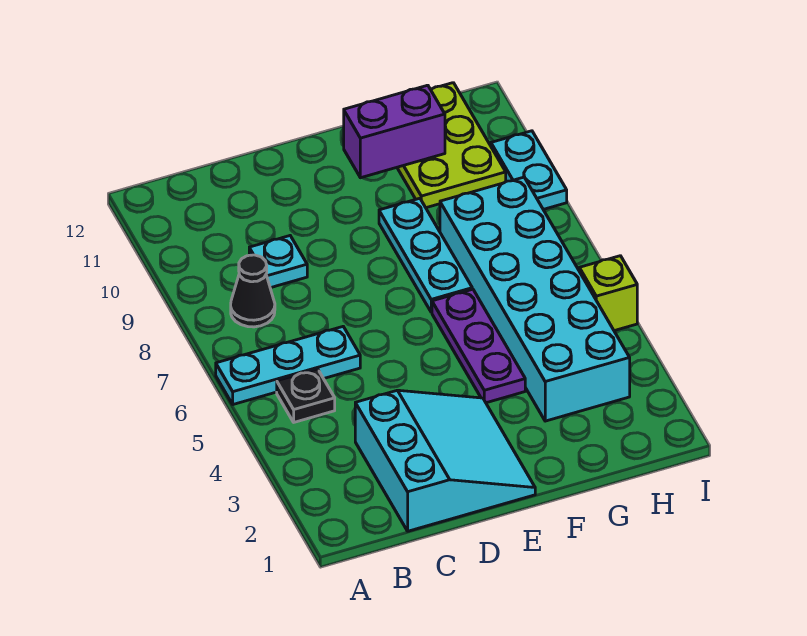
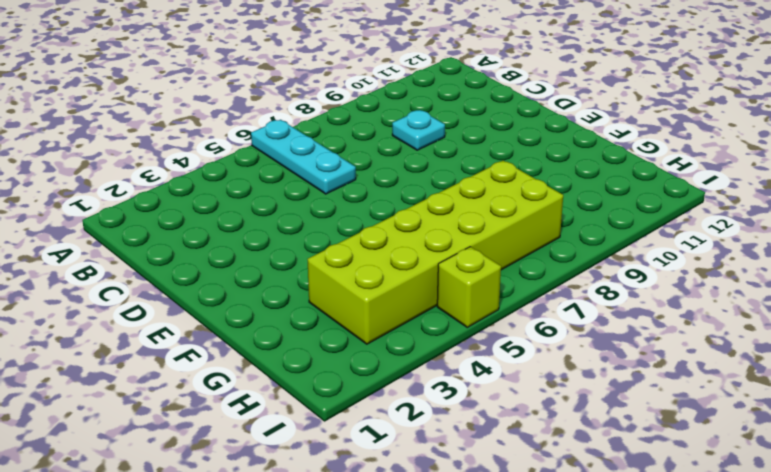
lime 2x6 brick [308,160,563,344] -> cyan 2x6 brick [440,177,630,421]
none -> black 1x1 plate [277,369,335,422]
none -> black 1x1 cone [231,255,275,327]
none -> cyan 3x3 slope [355,390,535,531]

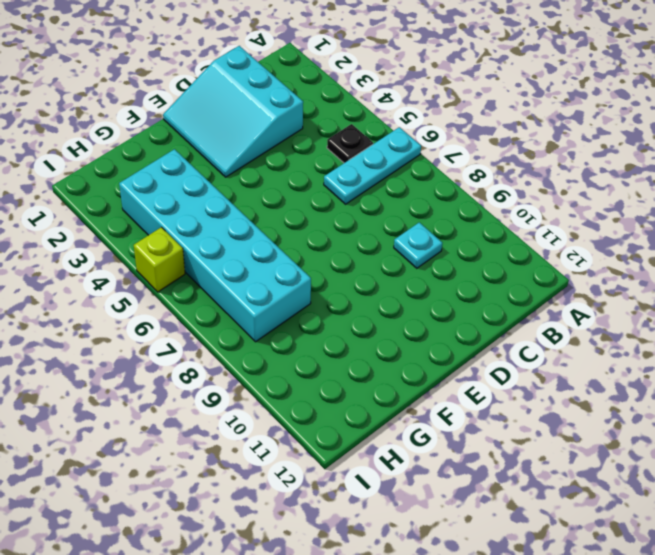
none -> black 1x1 cone [231,255,275,327]
none -> purple 1x3 plate [432,289,525,403]
none -> cyan 1x3 plate [379,198,472,312]

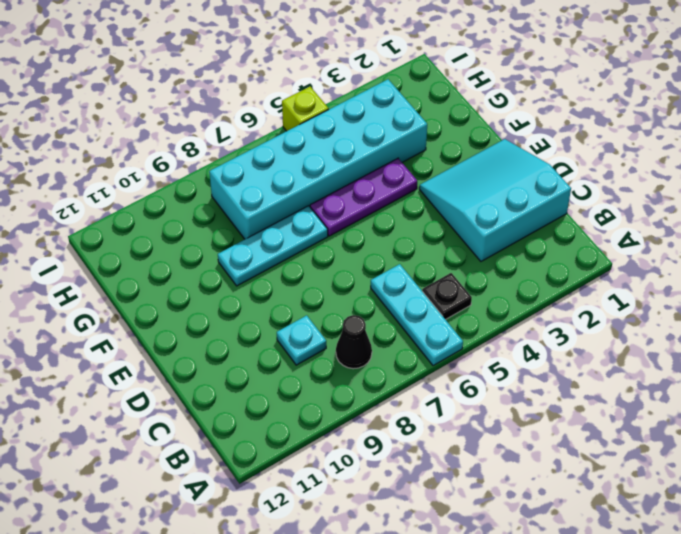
none -> lime 2x3 plate [397,83,506,208]
none -> cyan 1x2 plate [491,131,567,209]
none -> purple 1x2 brick [344,85,445,178]

